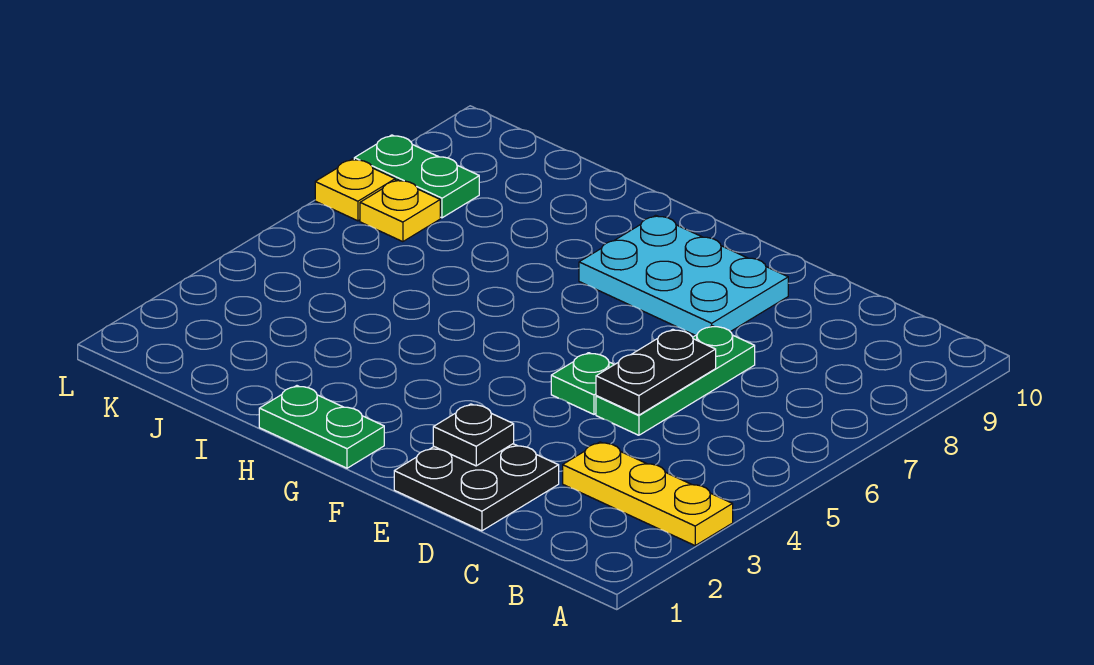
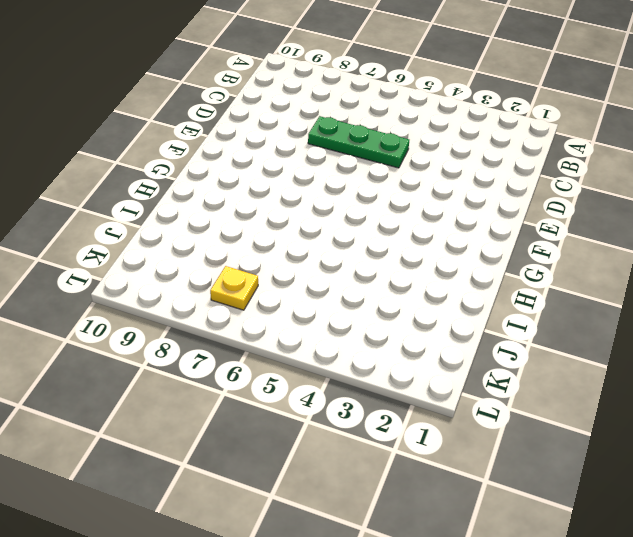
none -> yellow 1x3 plate [563,442,733,545]
none -> black 2x2 plate [394,444,559,531]

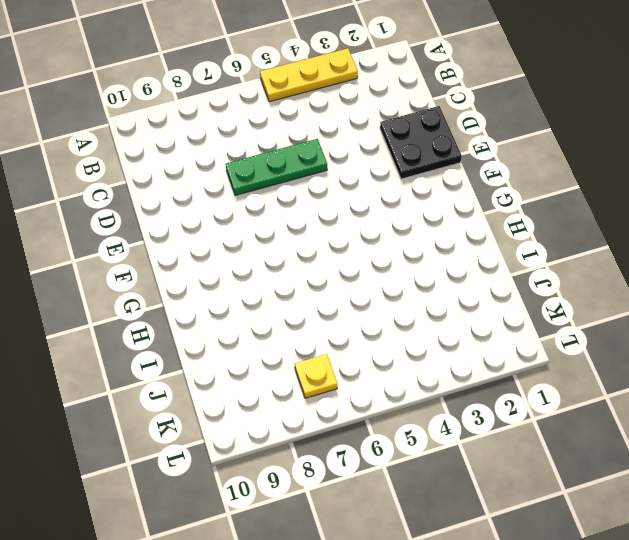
yellow 1x3 plate [260,48,358,102] -> yellow 1x3 plate turned to [563,442,733,545]
none -> green 1x1 plate [551,353,614,414]
none -> cyan 2x3 plate [579,215,788,336]

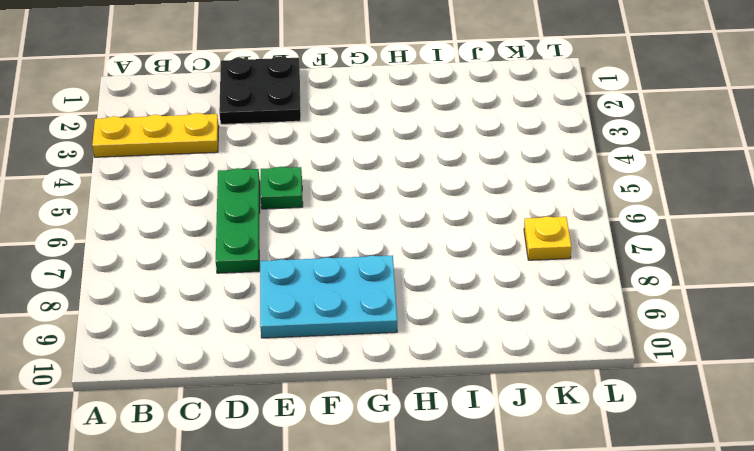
none -> green 1x2 plate [259,386,384,468]
none -> green 1x2 plate [354,135,479,218]

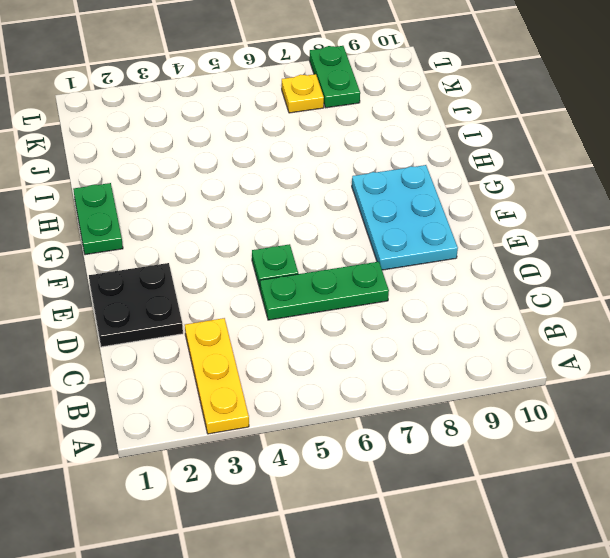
none -> yellow 1x1 plate [315,159,395,221]
none -> black 1x2 plate [596,329,716,415]

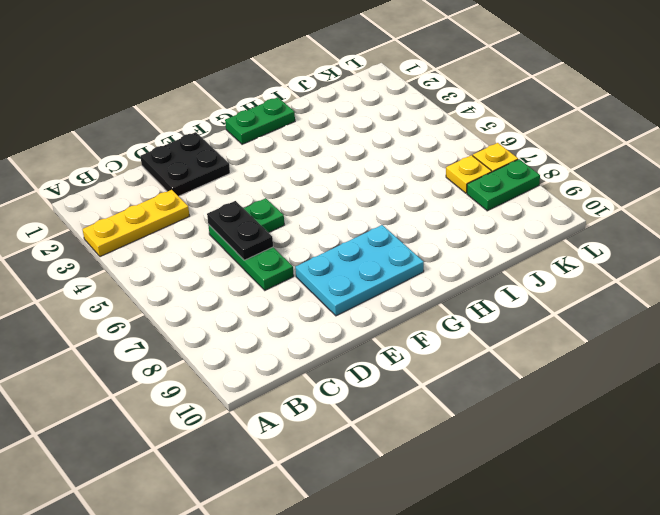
none -> black 1x1 plate [433,404,514,466]

